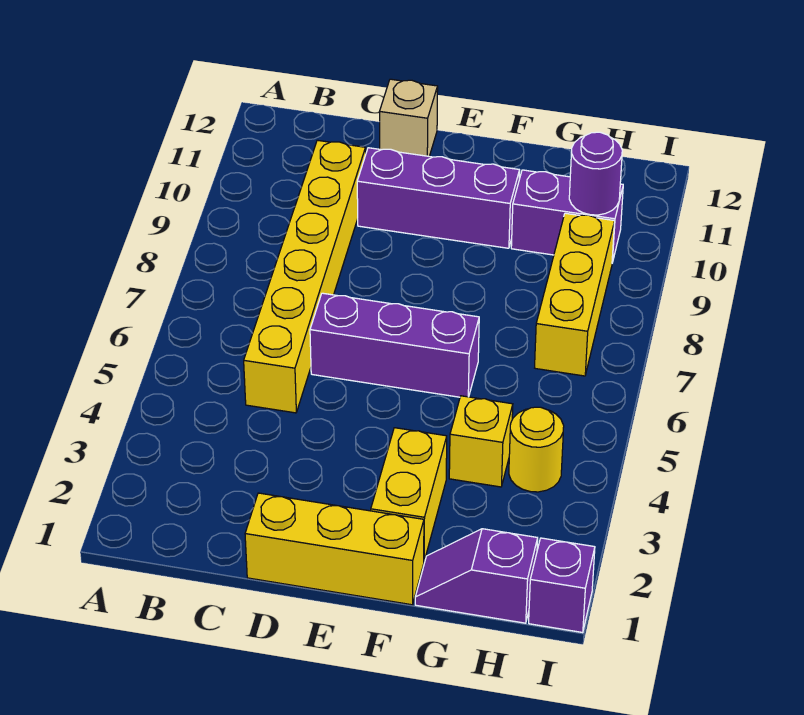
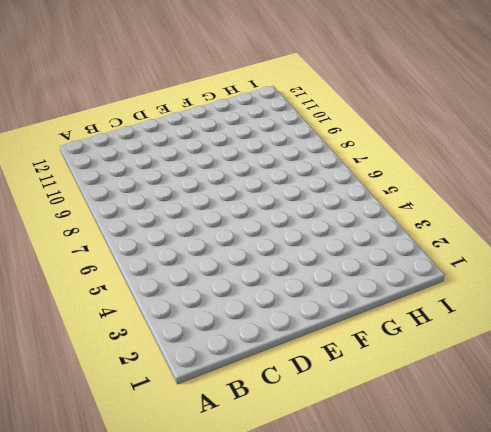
none -> yellow 1x6 brick [244,140,366,413]
none -> yellow 1x3 brick [245,493,424,605]
none -> purple 1x3 brick [310,293,479,397]

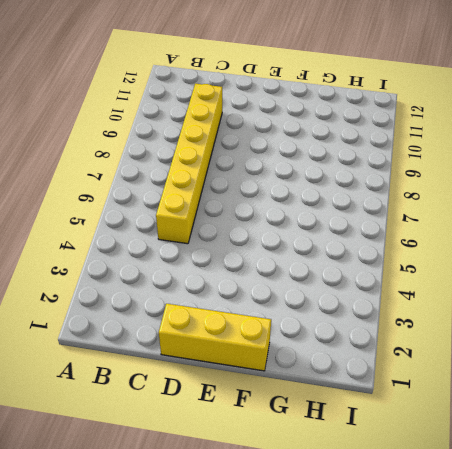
none -> purple 1x3 brick [310,293,479,397]
none -> purple 1x3 brick [357,148,520,248]
none -> tan 1x1 brick [379,79,438,156]

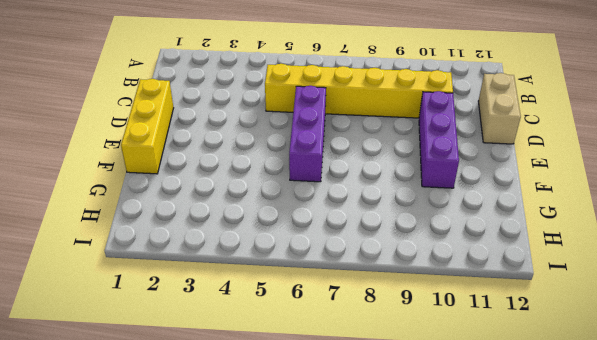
tan 1x2 brick [478,73,521,144] -> tan 1x1 brick [379,79,438,156]
none -> yellow 1x2 brick [371,428,447,560]
none -> purple 1x2 slope [415,529,538,623]
none -> yellow 1x1 brick [449,396,513,487]

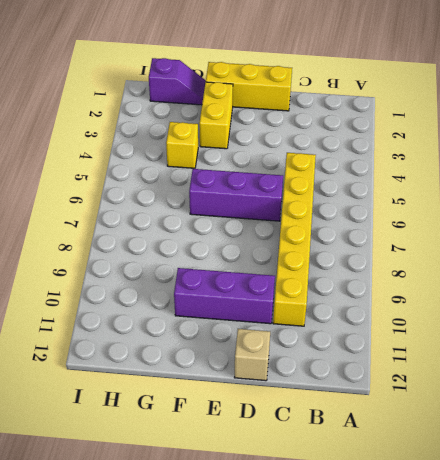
none -> purple 1x2 brick [511,170,623,263]
none -> yellow 1x1 round brick [509,407,564,492]
none -> yellow 1x3 brick [535,213,615,376]

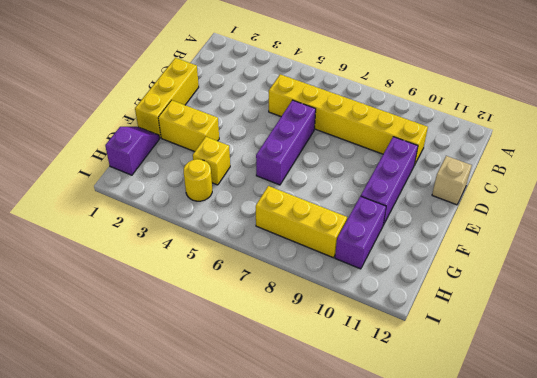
none -> purple 1x1 brick [529,538,595,633]
none -> purple 1x1 round brick [569,132,622,215]

